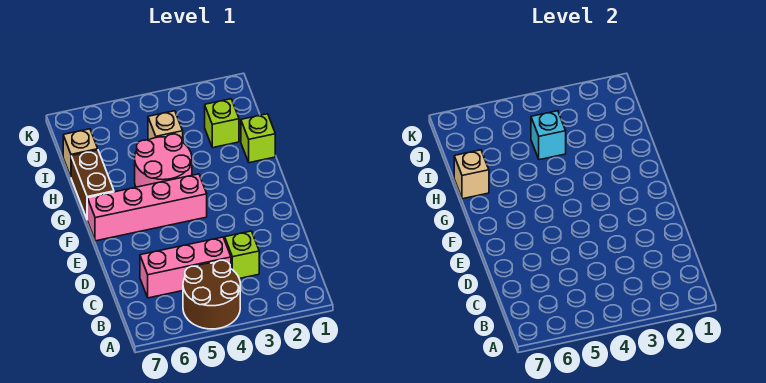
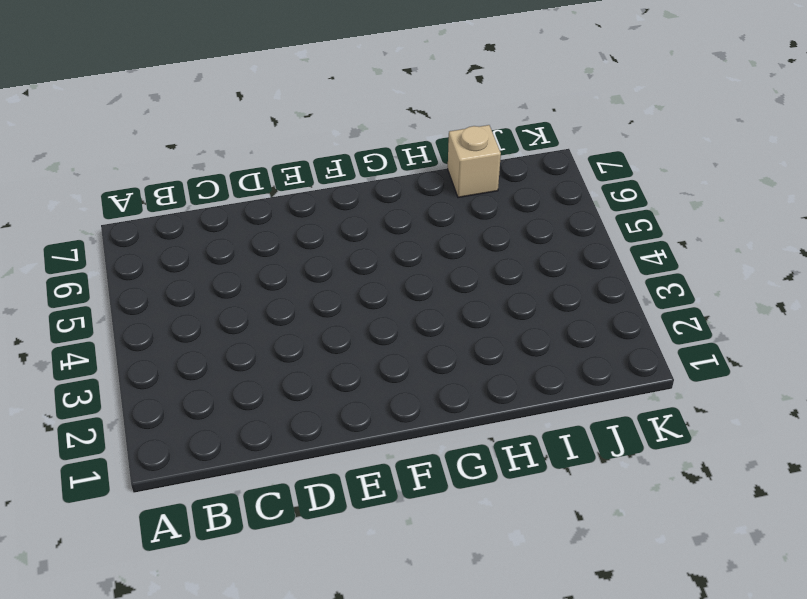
none -> brown 2x2 round brick [183,260,240,329]
none -> lime 1x1 brick [225,231,259,279]
none -> pink 1x3 brick [140,237,231,298]

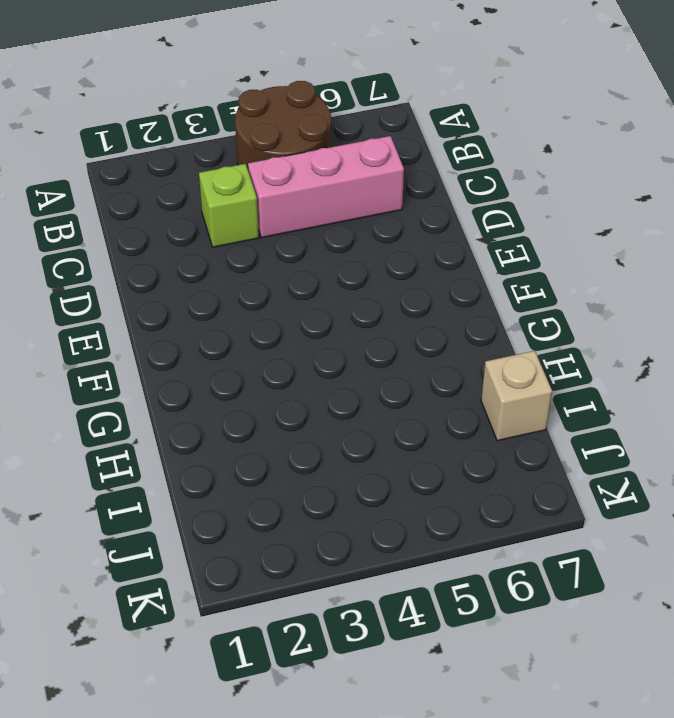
none -> pink 1x4 brick [87,174,207,241]
none -> pink 2x2 round brick [135,134,192,187]
none -> brown 1x2 brick [71,150,114,218]

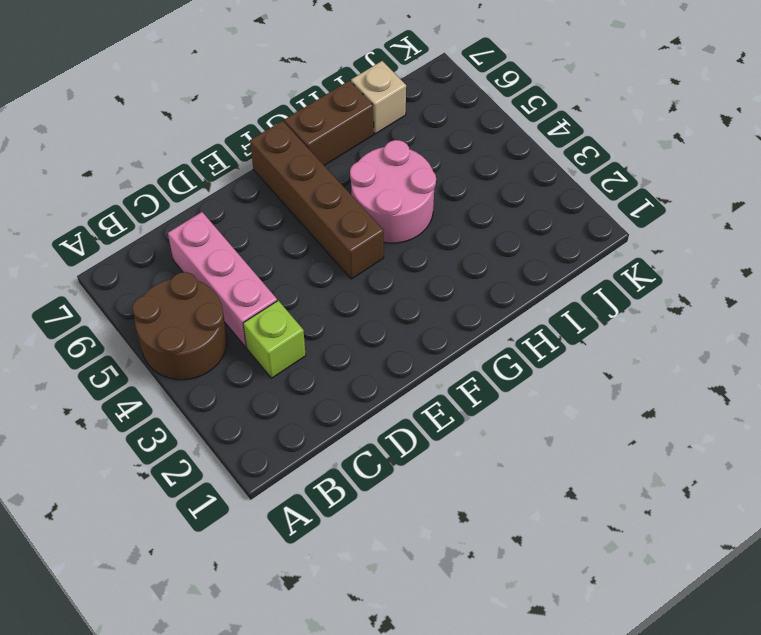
brown 1x4 brick [250,121,384,279] -> pink 1x4 brick [87,174,207,241]
none -> lime 1x1 brick [241,114,275,163]
none -> lime 1x1 brick [205,99,239,148]
none -> tan 1x1 brick [148,111,183,142]

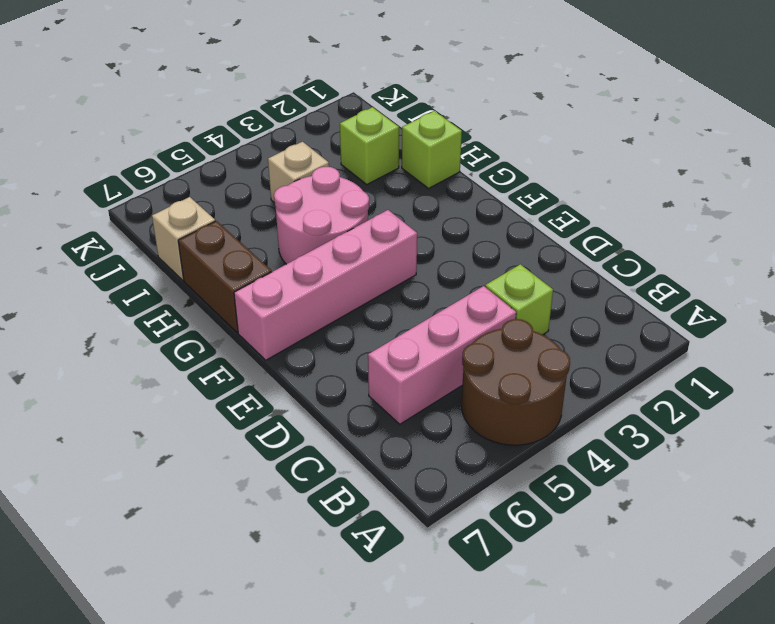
none -> tan 1x1 brick [454,150,489,199]
none -> cyan 1x1 brick [531,111,566,160]

